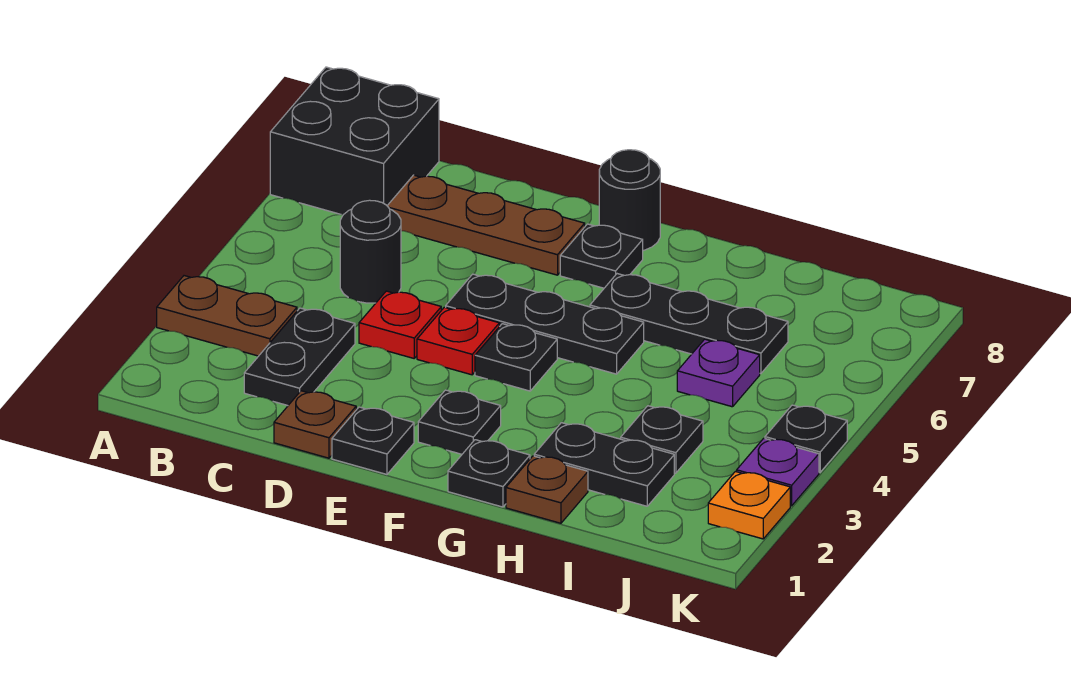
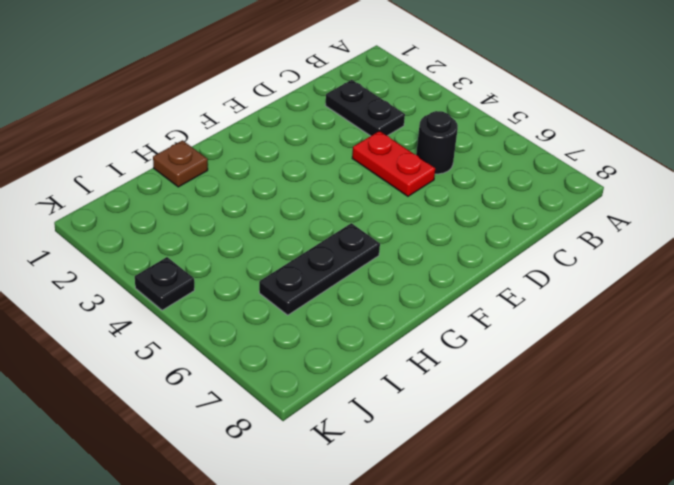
red 1x2 plate [352,131,435,196] -> red 1x1 plate [359,291,441,358]
none -> brown 1x2 plate [157,276,297,356]
none -> black 2x2 brick [270,67,439,215]
none -> brown 1x3 plate [387,175,585,275]

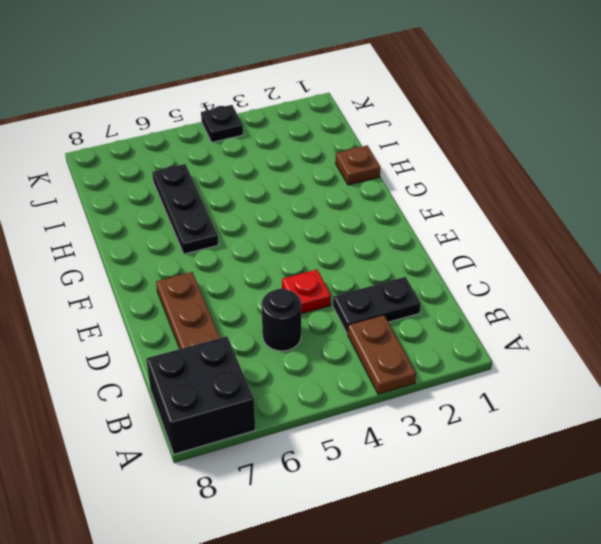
none -> brown 1x1 plate [274,391,356,458]
none -> black 1x1 plate [332,407,414,474]
none -> red 1x1 plate [417,307,499,375]

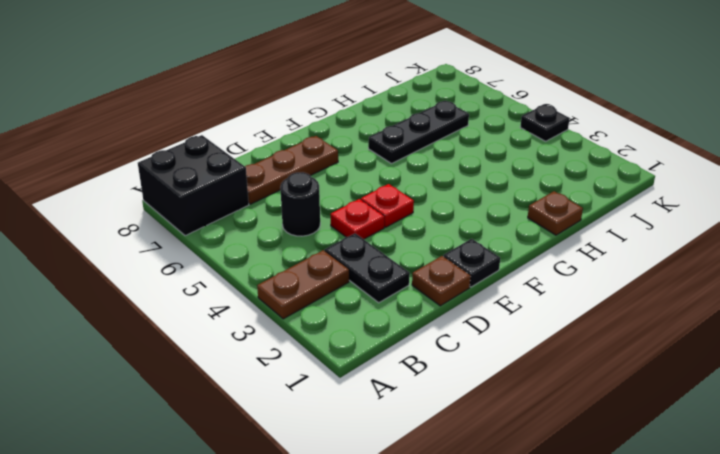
none -> black 1x3 plate [446,274,644,374]
none -> black 1x1 plate [418,390,501,454]
none -> black 1x1 plate [475,324,557,391]

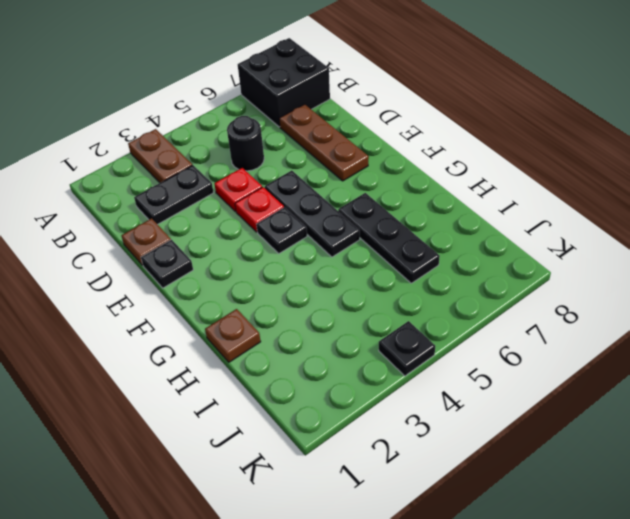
none -> black 1x1 plate [418,390,501,454]
none -> black 1x1 plate [560,224,643,288]
none -> black 1x1 round brick [599,150,660,251]

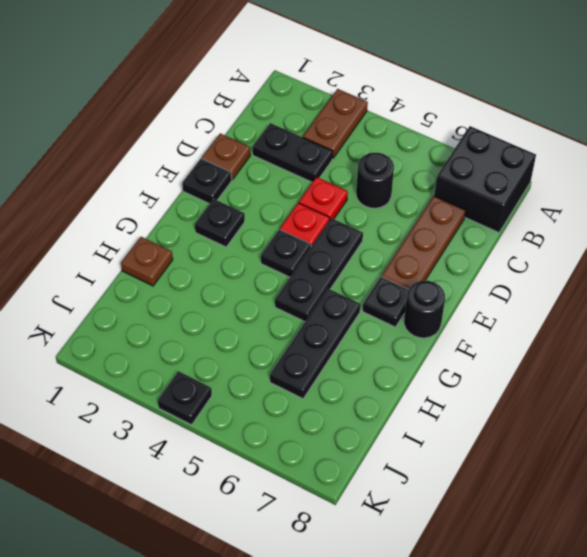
none -> black 1x1 plate [448,440,530,507]
none -> black 1x2 plate [534,423,674,506]
none -> black 1x1 plate [621,406,703,473]

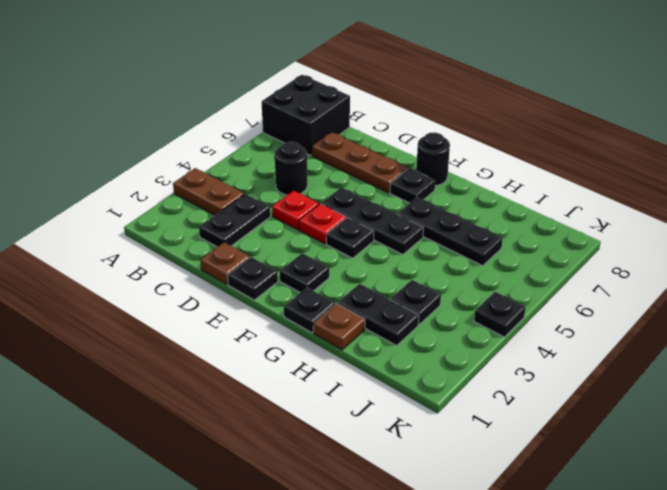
none -> purple 1x1 plate [677,339,760,407]
none -> orange 1x1 plate [708,472,790,539]
none -> purple 1x1 plate [736,438,819,506]

